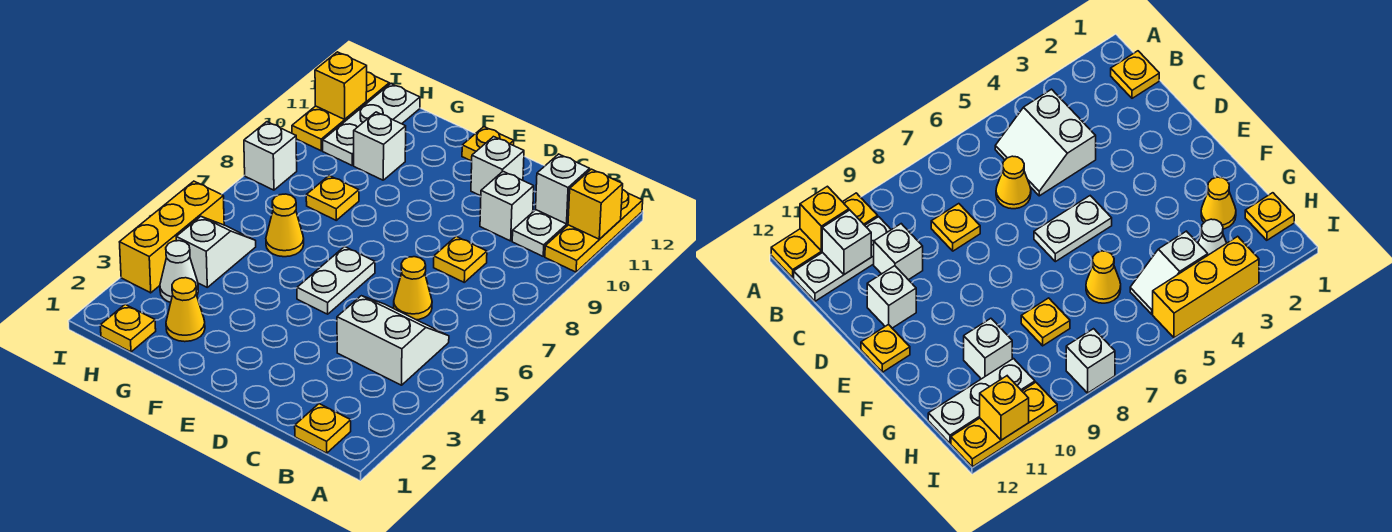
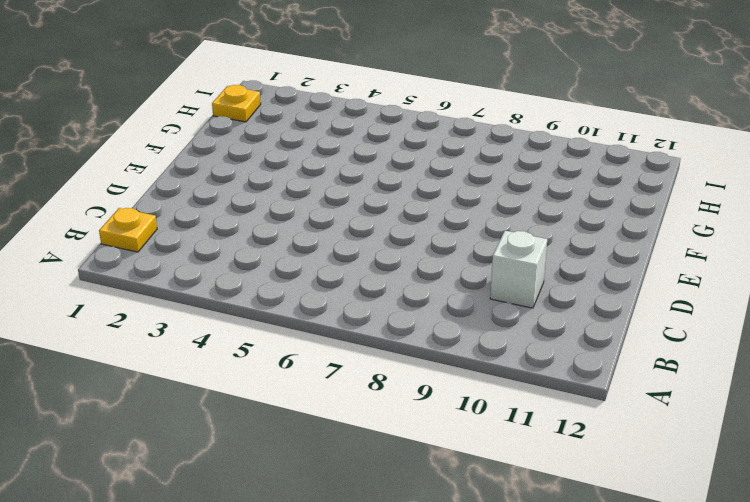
none -> yellow 1x3 plate [545,190,643,272]
none -> white 2x2 slope [337,296,449,385]
none -> white 1x3 plate [512,210,568,256]

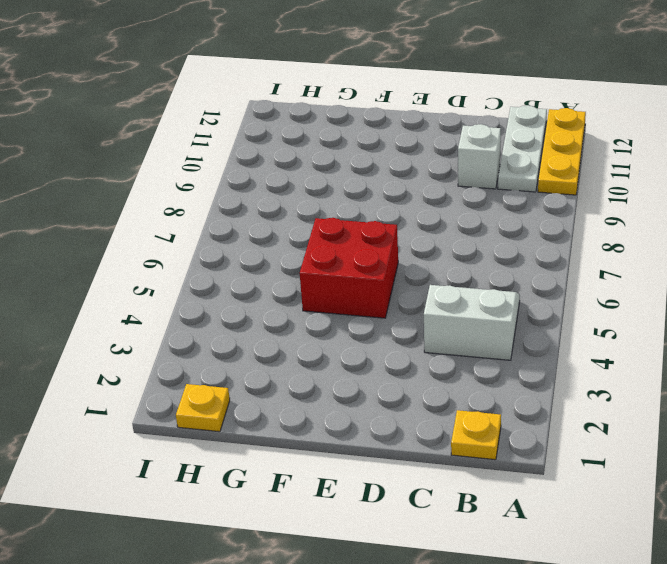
red 2x2 brick [300,218,398,318] -> white 1x2 plate [297,247,375,314]
none -> yellow 1x1 cone [394,257,432,320]
none -> yellow 1x1 plate [434,236,487,282]
none -> white 1x1 brick [471,137,524,196]

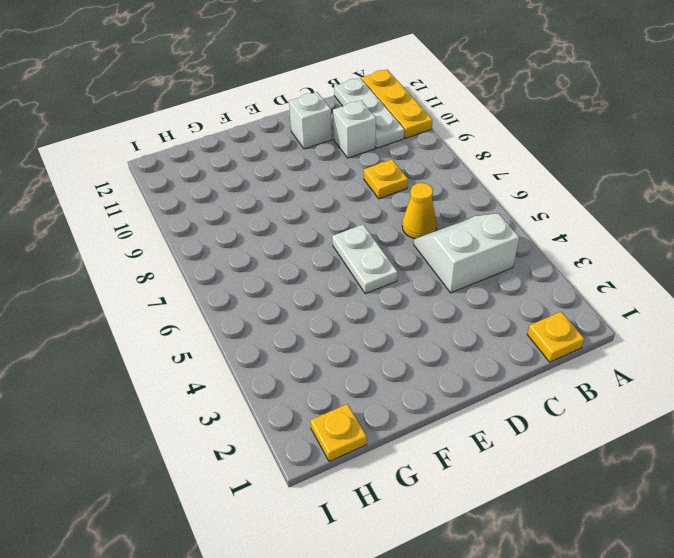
none -> yellow 1x1 plate [462,127,514,161]
none -> yellow 1x1 cone [166,278,205,342]
none -> yellow 1x1 cone [266,194,304,257]

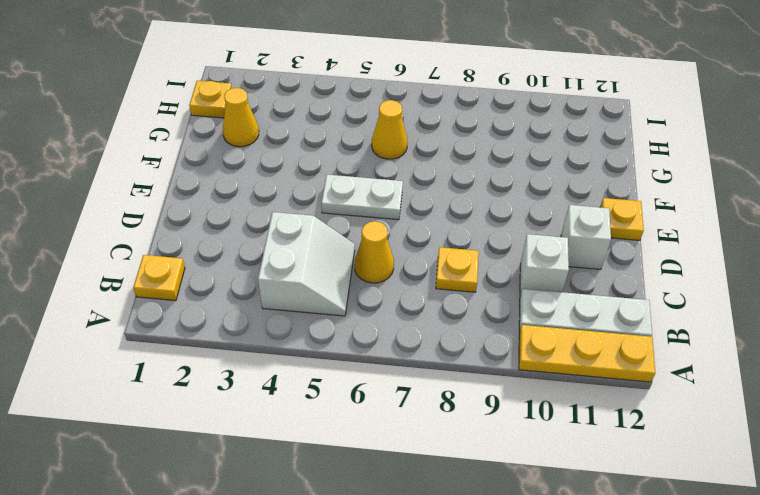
none -> yellow 1x1 plate [306,176,359,220]
none -> white 1x1 brick [354,112,406,180]
none -> white 1x1 cone [160,241,198,303]

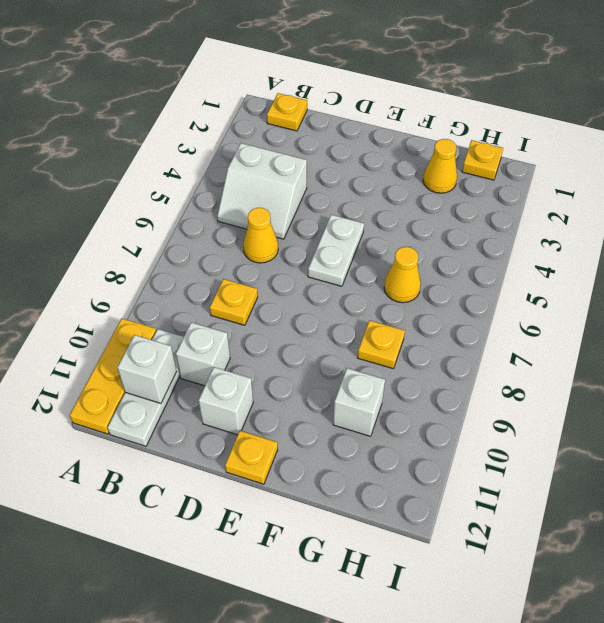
none -> white 1x1 cone [160,241,198,303]
none -> white 1x2 slope [176,216,256,287]
none -> white 1x3 plate [323,84,420,165]

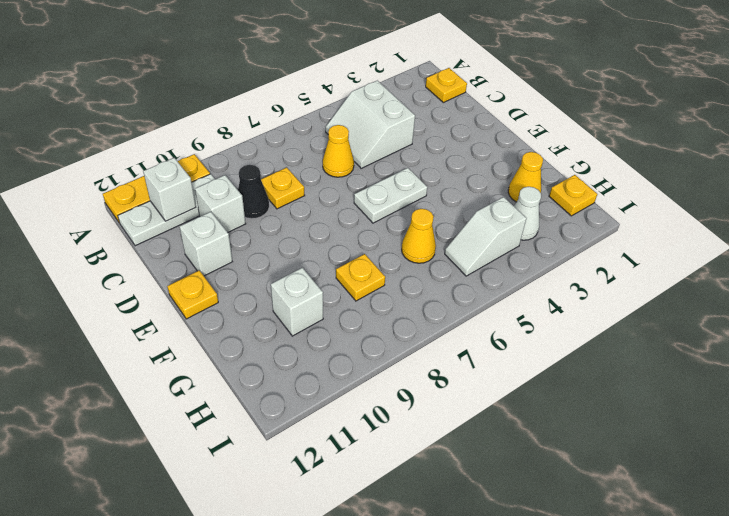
black 1x1 cone [238,165,269,219] -> none
none -> white 1x3 plate [323,84,420,165]
none -> yellow 1x3 brick [120,181,224,293]
none -> white 1x1 brick [244,122,297,190]

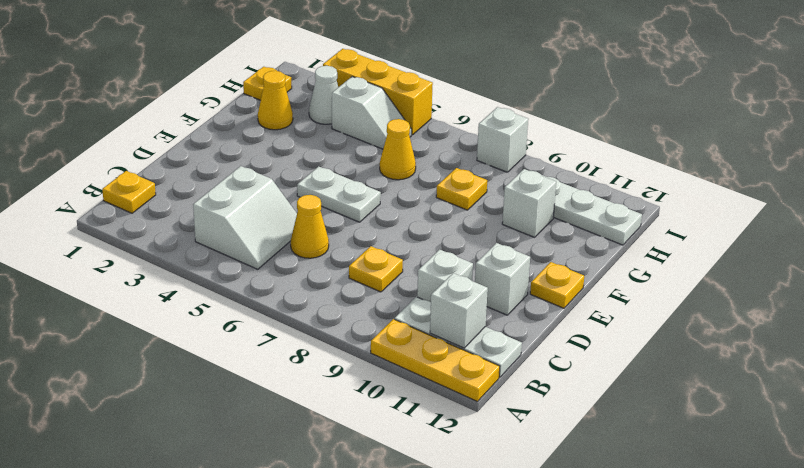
none -> yellow 1x3 plate [292,72,389,151]
none -> yellow 1x1 brick [568,169,623,239]
none -> yellow 1x1 brick [315,52,367,119]

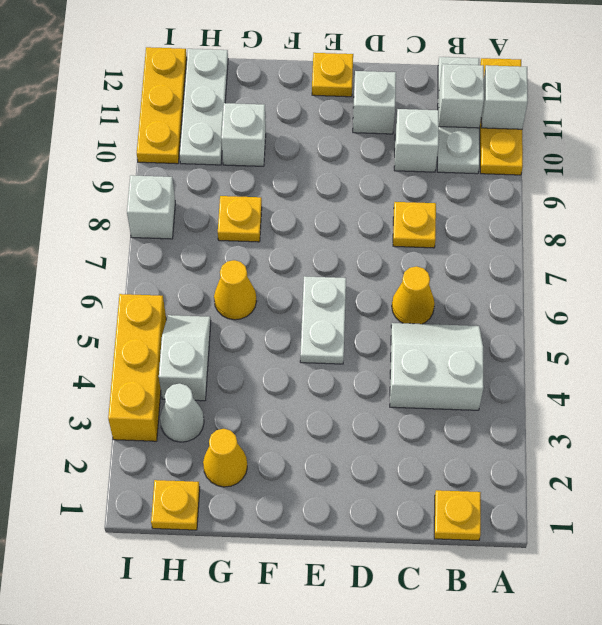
white 1x1 brick [481,65,528,129] -> yellow 1x1 brick [568,169,623,239]
none -> yellow 1x1 brick [315,52,367,119]

